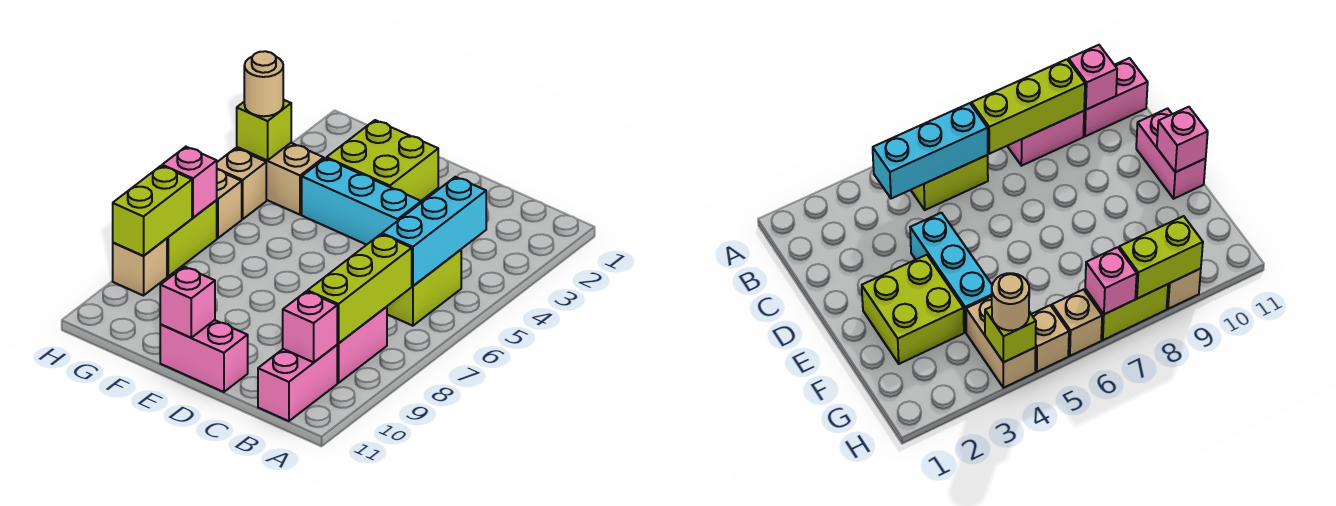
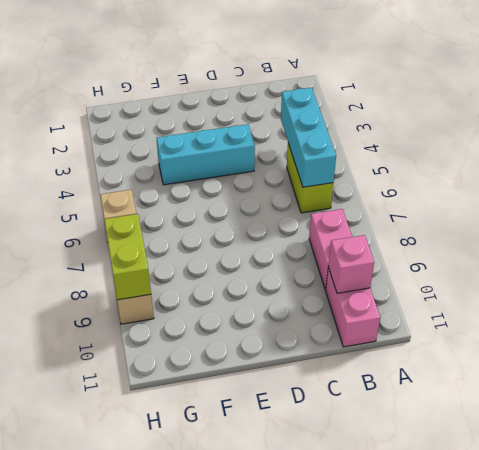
none -> pink 1x2 brick [160,320,248,392]
none -> lime 2x2 brick [326,120,438,201]
none -> tan 1x2 brick [237,143,324,215]

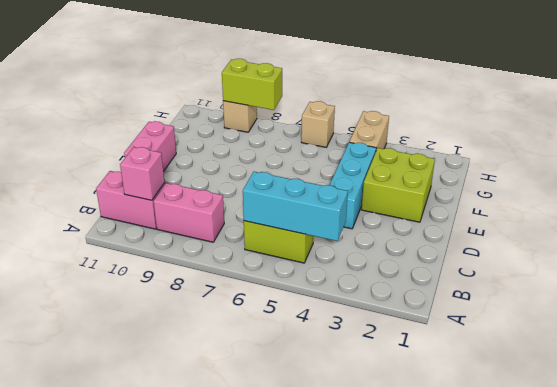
none -> tan 1x1 brick [217,148,266,219]
none -> lime 1x2 brick [167,200,217,276]
none -> lime 1x3 brick [308,234,412,343]

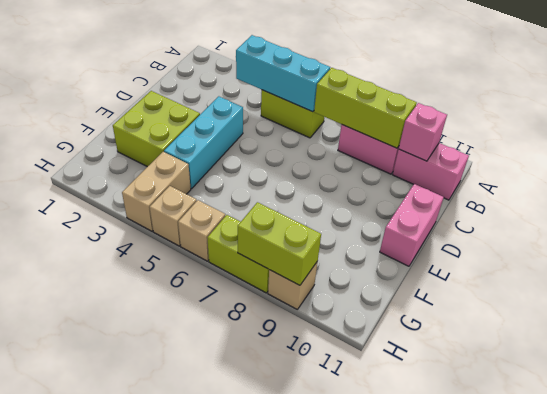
none -> pink 1x1 brick [160,267,215,338]
none -> lime 1x1 brick [237,100,291,160]
none -> pink 1x1 brick [162,147,217,218]

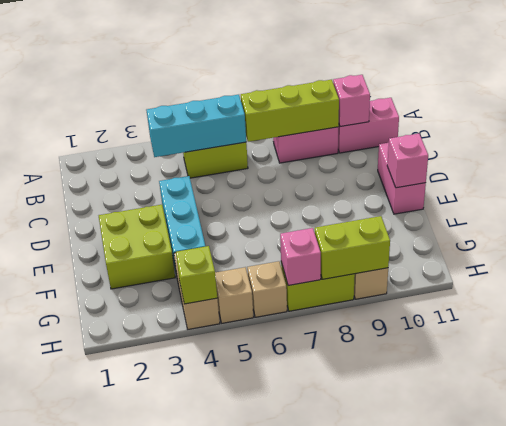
none -> tan 1x1 round brick [244,51,283,116]

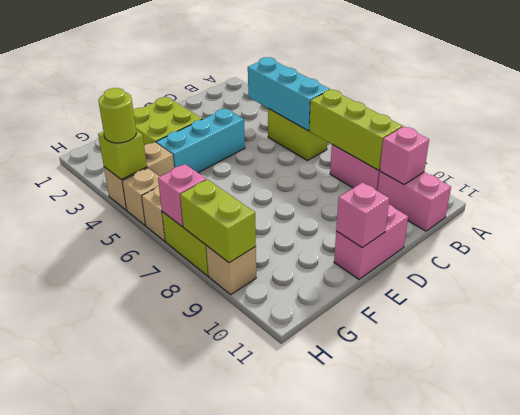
lime 1x1 round brick [98,88,136,143] -> tan 1x1 round brick [244,51,283,116]

